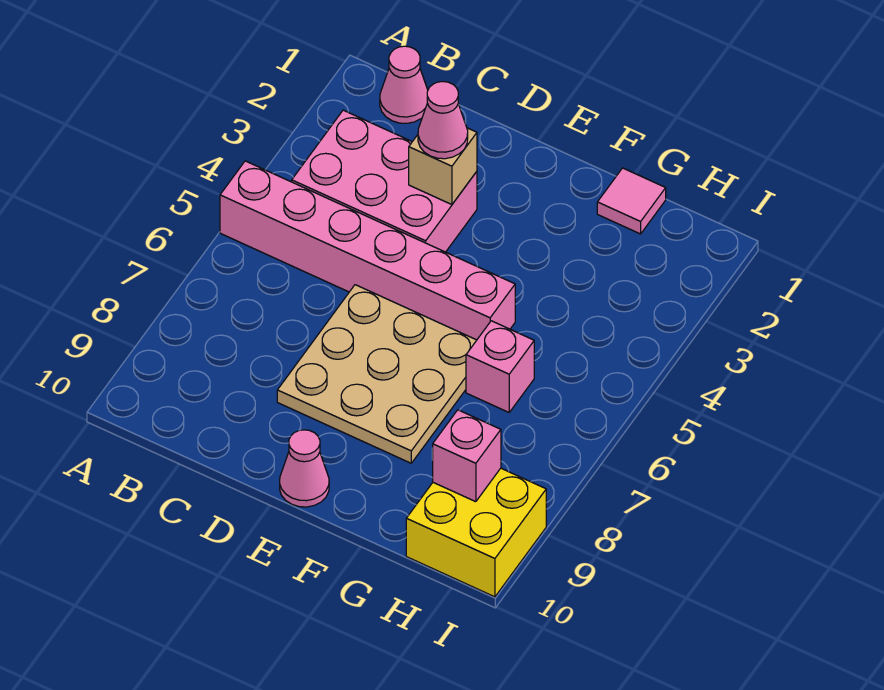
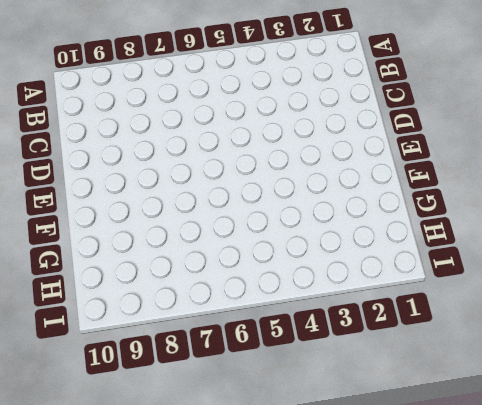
none -> pink 1x6 brick [220,161,515,340]
none -> pink 1x1 cone [380,46,428,123]

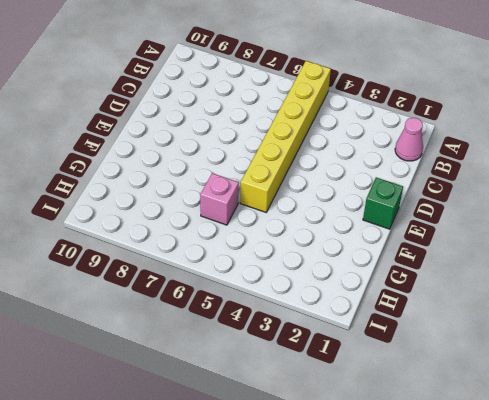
yellow 1x6 brick [240,61,331,212] -> pink 1x6 brick [220,161,515,340]
green 1x1 brick [363,177,403,229] -> none
none -> pink 2x3 brick [292,110,477,252]
none -> tan 3x3 plate [277,285,477,463]

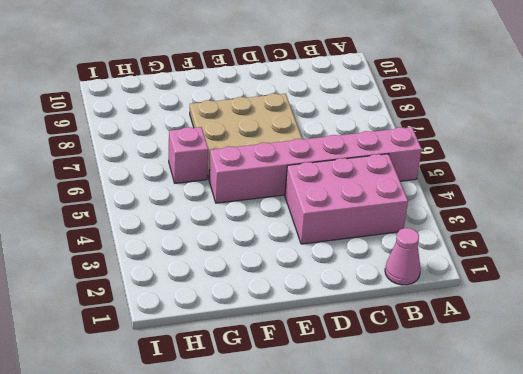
none -> pink 1x1 cone [280,430,329,507]
none -> pink 1x1 tile [597,168,666,234]

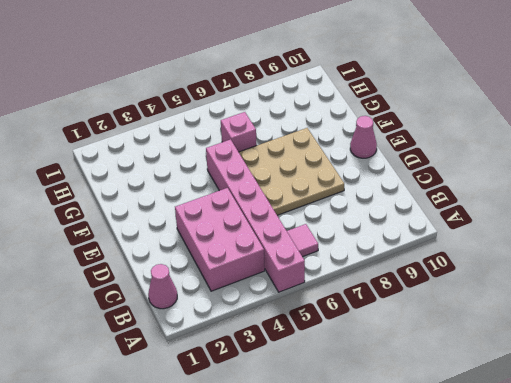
pink 1x1 tile [287,224,318,257] -> pink 1x1 tile moved to [597,168,666,234]
none -> yellow 2x2 brick [406,468,546,597]
none -> tan 1x1 brick [409,128,477,205]

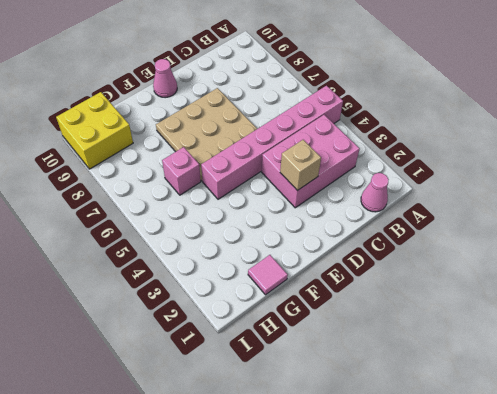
none -> pink 1x1 brick [432,410,501,502]
none -> pink 1x1 cone [418,82,468,159]

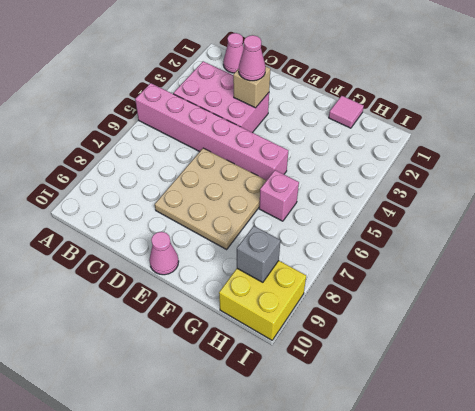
grey 1x1 brick [237,226,281,282] -> pink 1x1 brick [432,410,501,502]

